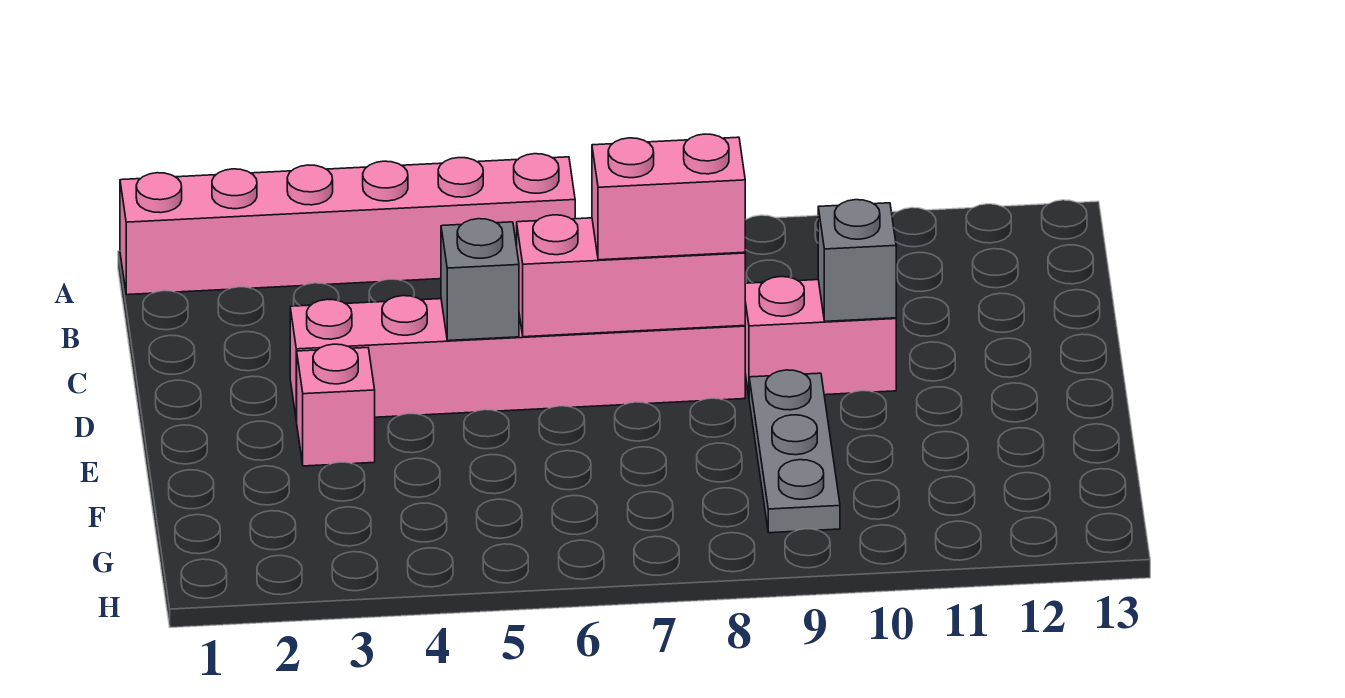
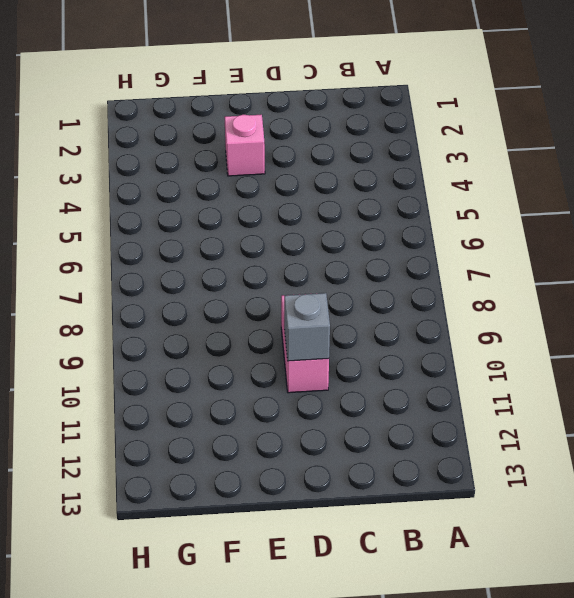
none -> pink 1x6 brick [120,154,575,295]
none -> pink 1x6 brick [290,296,745,421]

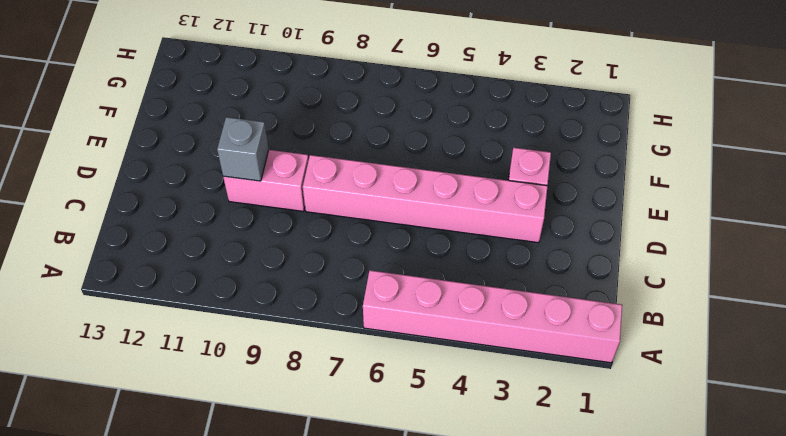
none -> grey 1x3 plate [749,370,840,533]
none -> grey 1x1 brick [441,219,519,341]

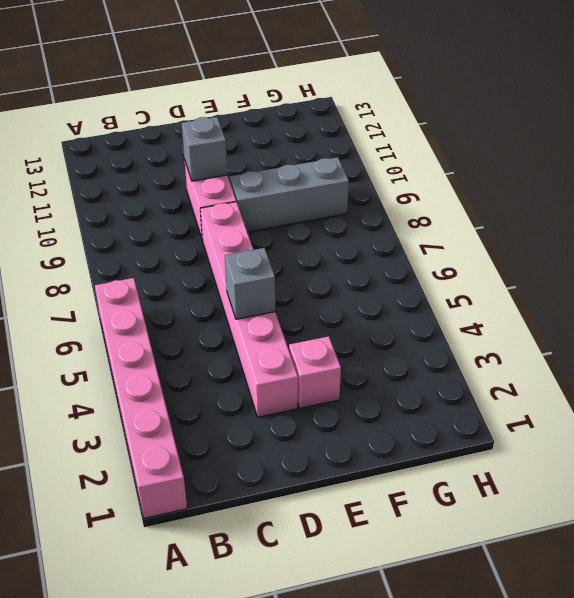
grey 1x3 brick [230,157,349,232] -> grey 1x3 plate [749,370,840,533]
none -> pink 1x3 brick [517,215,745,337]
none -> pink 1x2 brick [592,134,745,260]

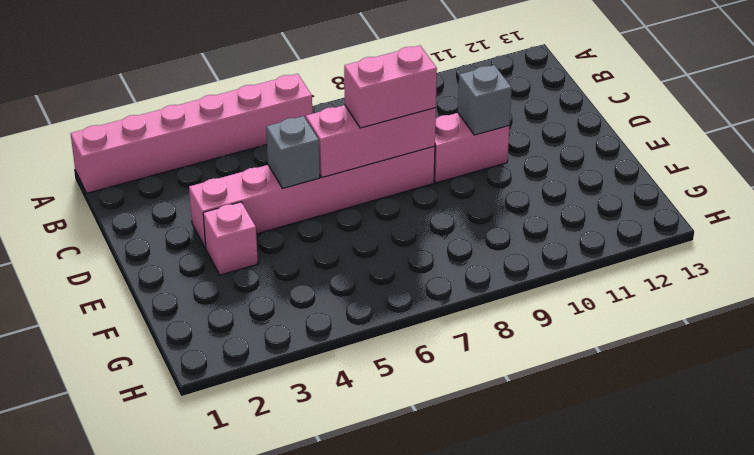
none -> grey 1x3 plate [749,370,840,533]

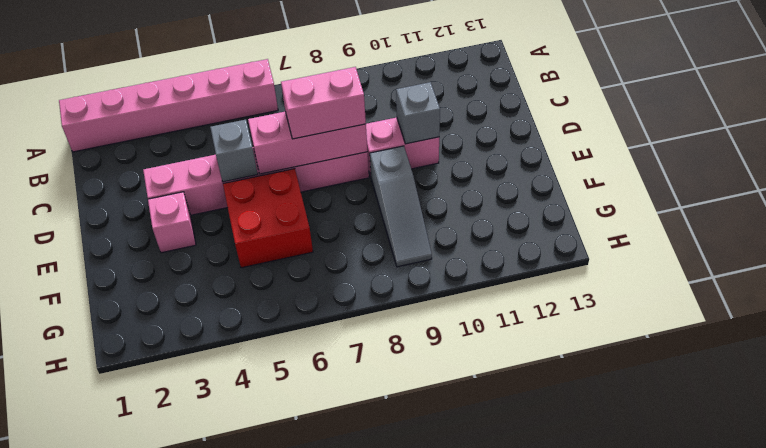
red 2x2 brick [223,169,313,268] -> none
grey 1x3 slope [370,146,432,267] -> grey 1x3 plate [749,370,840,533]

